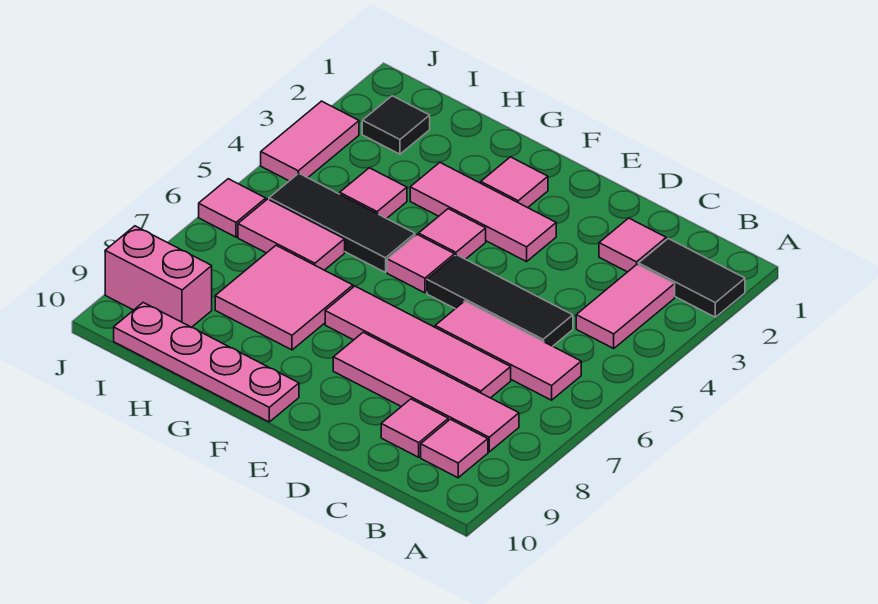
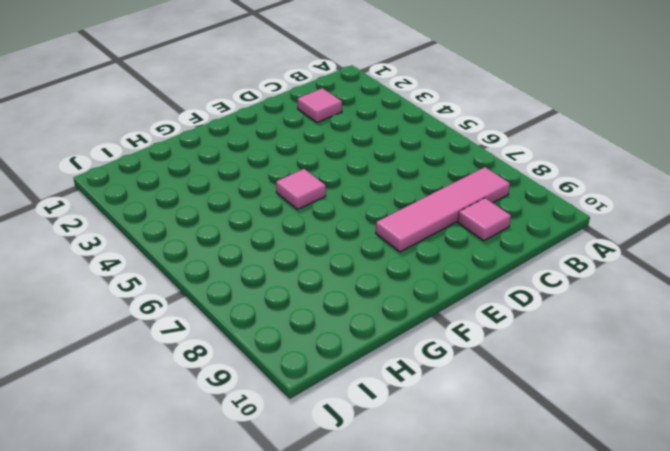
none -> black 1x2 tile [639,239,745,317]
none -> pink 1x2 tile [576,264,675,348]
none -> pink 1x3 tile [435,301,581,400]

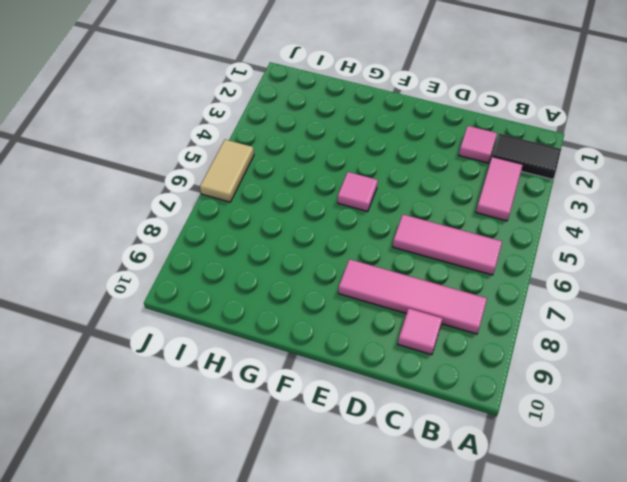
tan 1x2 tile [200,140,254,202] -> pink 1x1 tile [199,179,266,237]
none -> pink 1x1 tile [421,419,488,478]
none -> black 1x3 tile [427,255,573,346]
none -> pink 1x4 tile [325,286,511,398]

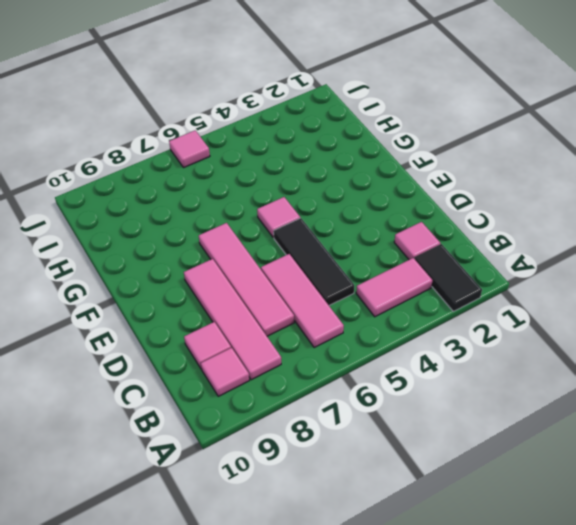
none -> pink 1x3 tile [410,163,556,262]
none -> pink 1x1 tile [481,157,548,208]
none -> pink 1x1 tile [419,209,486,259]

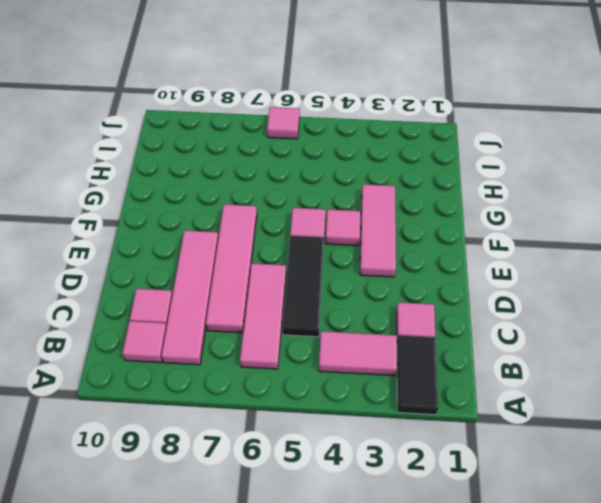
none -> pink 1x1 tile [481,157,548,208]
none -> pink 1x4 plate [114,303,299,422]
none -> black 1x3 tile [269,173,415,272]

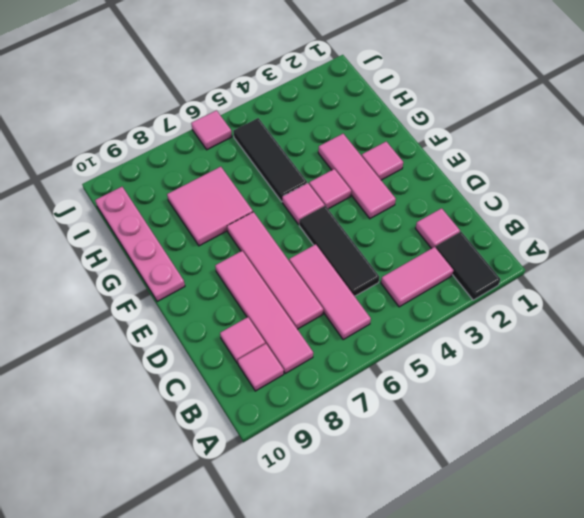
none -> pink 1x1 tile [340,168,407,219]
none -> pink 1x2 tile [238,199,345,270]
none -> black 1x1 tile [362,96,430,154]

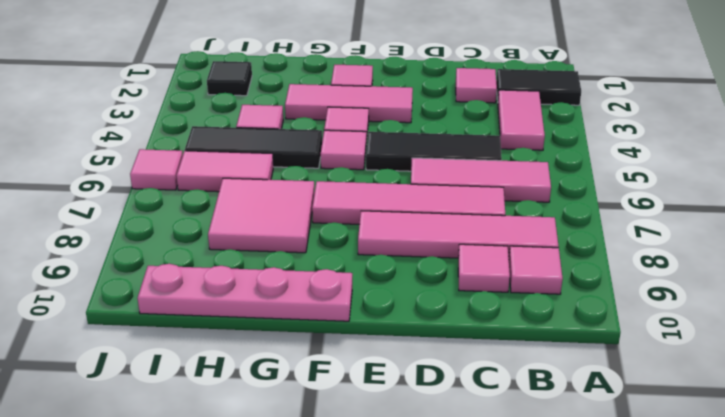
none -> pink 1x2 brick [105,226,212,327]
none -> pink 1x2 tile [261,101,359,181]

